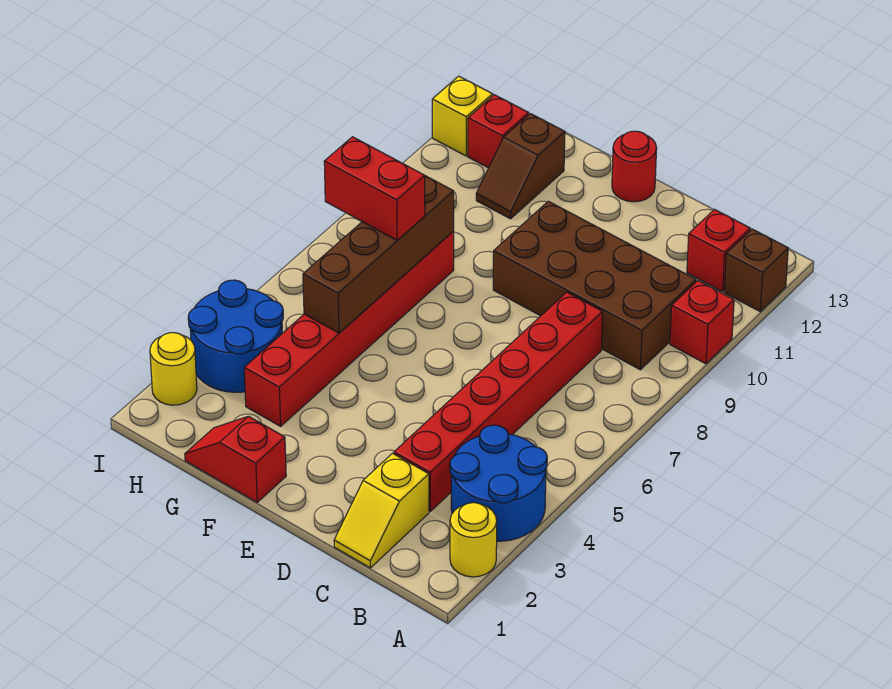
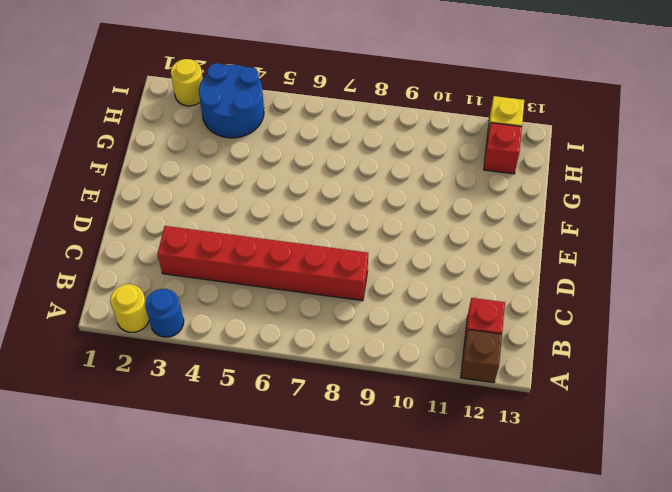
blue 1x1 round brick [145,289,184,337] -> blue 2x2 round brick [450,425,547,541]
none -> red 1x1 brick [670,281,734,364]
none -> brown 2x4 brick [493,201,696,370]
none -> yellow 1x2 slope [334,453,429,568]

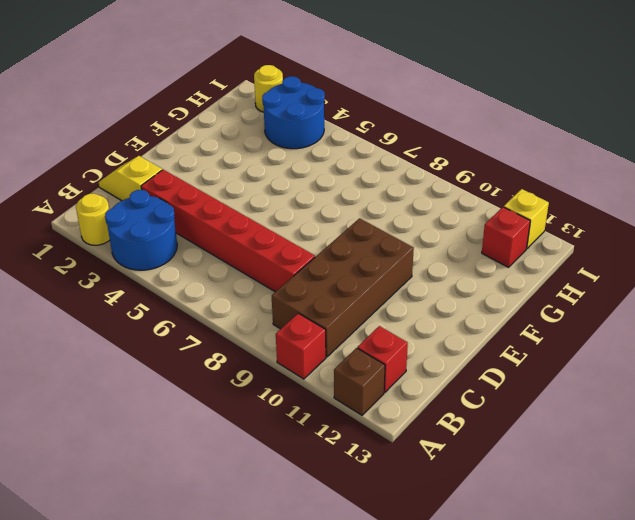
none -> red 1x1 round brick [612,131,657,202]
none -> red 1x2 slope [185,416,286,502]
none -> red 1x6 brick [244,231,454,426]

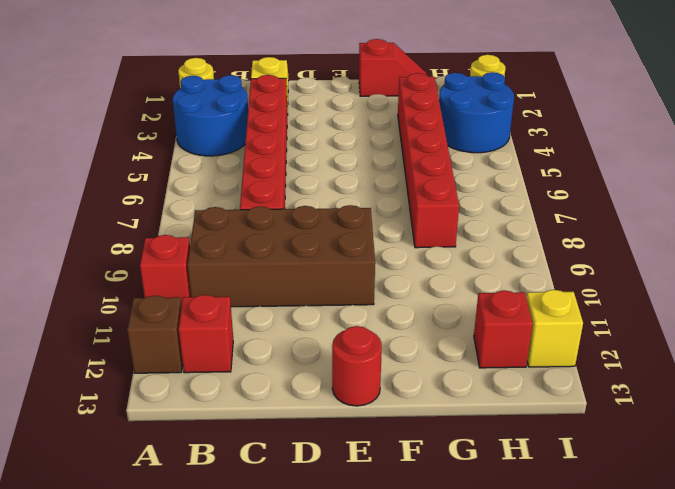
none -> brown 1x2 slope [476,114,565,219]
none -> brown 1x4 brick [303,176,454,333]
none -> red 1x2 brick [324,137,425,240]

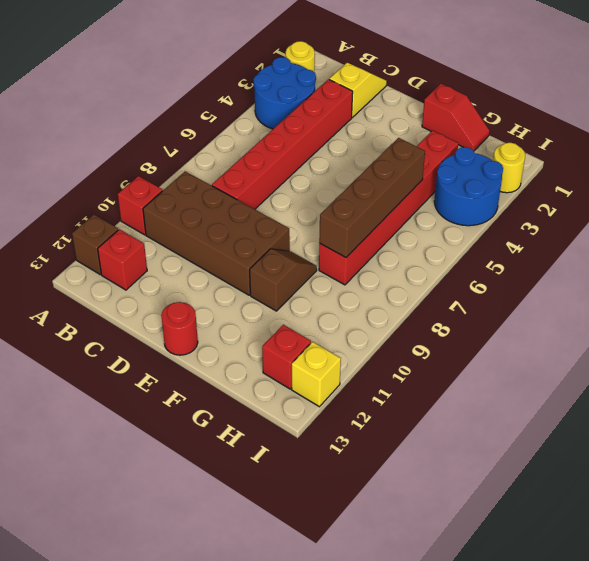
brown 1x2 slope [250,249,317,311] -> brown 1x2 slope moved to [476,114,565,219]
none -> red 1x2 brick [324,137,425,240]

